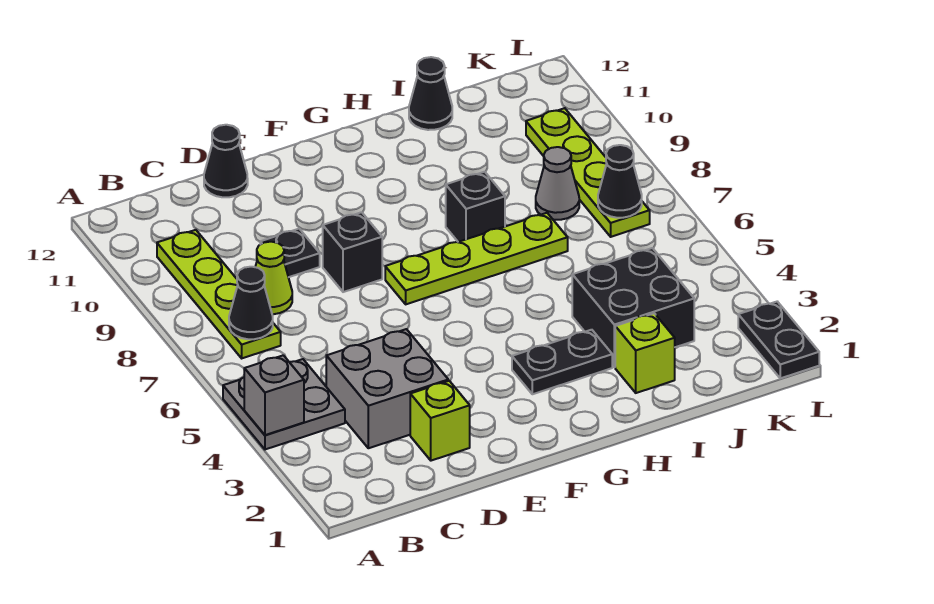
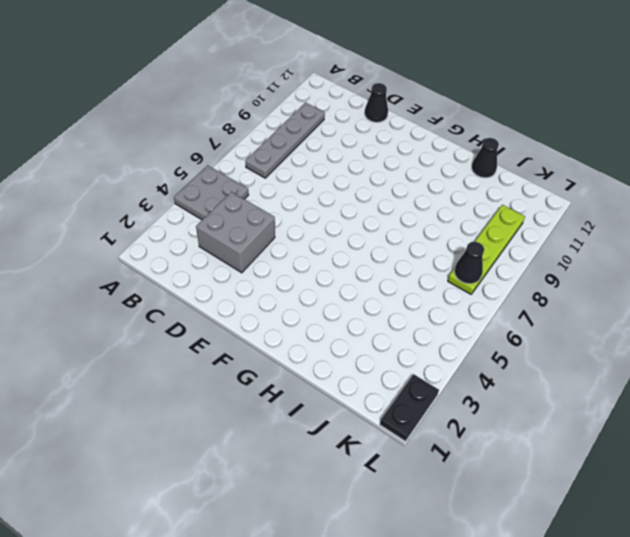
grey 1x4 plate [245,103,325,178] -> lime 1x4 plate [157,230,281,358]
none -> lime 1x1 cone [255,242,292,314]
none -> lime 1x1 brick [410,381,470,461]
none -> black 1x1 plate [260,229,320,277]

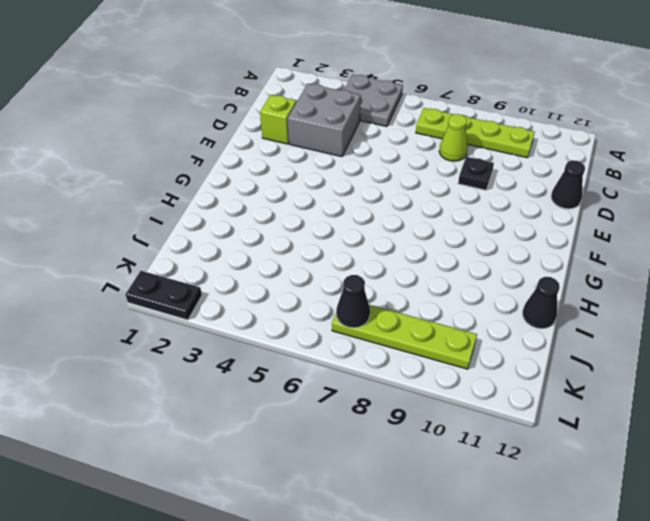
none -> black 1x1 brick [323,212,382,292]
none -> lime 1x4 plate [385,213,568,304]
none -> black 1x2 plate [512,330,612,394]

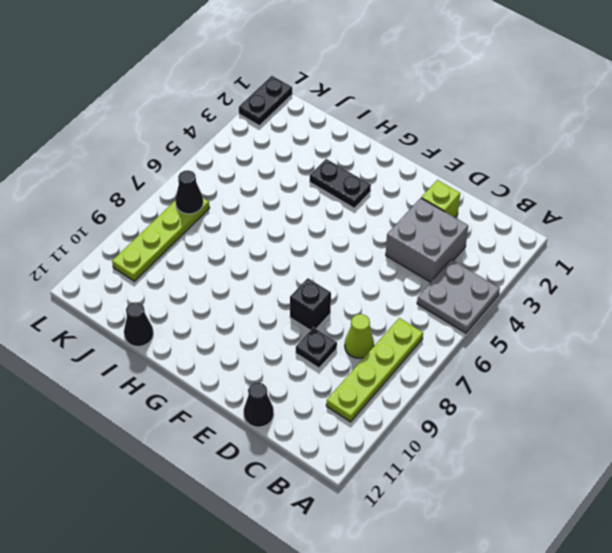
none -> lime 1x4 plate [385,213,568,304]
none -> black 1x1 brick [446,172,505,242]
none -> lime 1x1 brick [615,313,675,393]

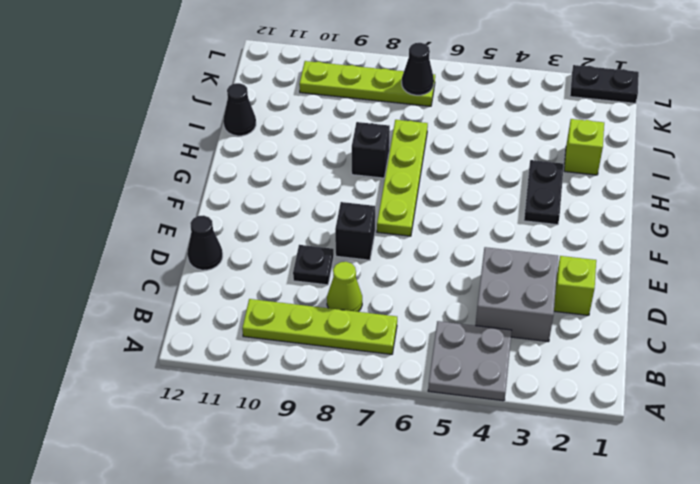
none -> black 2x2 brick [572,248,694,367]
none -> grey 1x1 cone [536,147,579,220]
none -> grey 1x1 brick [244,355,304,435]

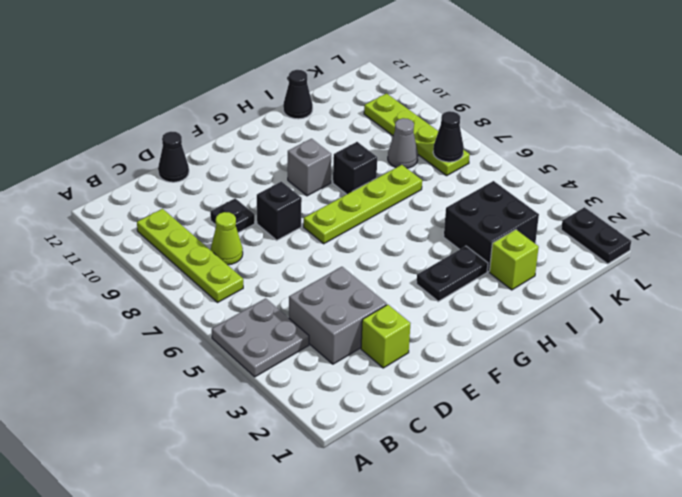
grey 1x1 brick [288,139,331,196] -> grey 1x1 brick moved to [244,355,304,435]
none -> black 1x1 cone [229,267,273,339]

